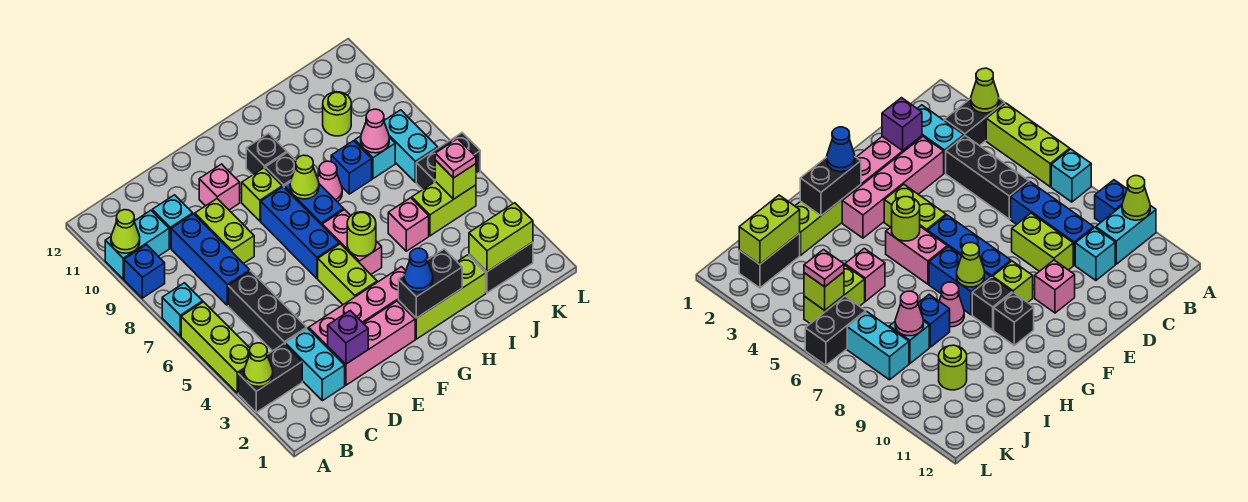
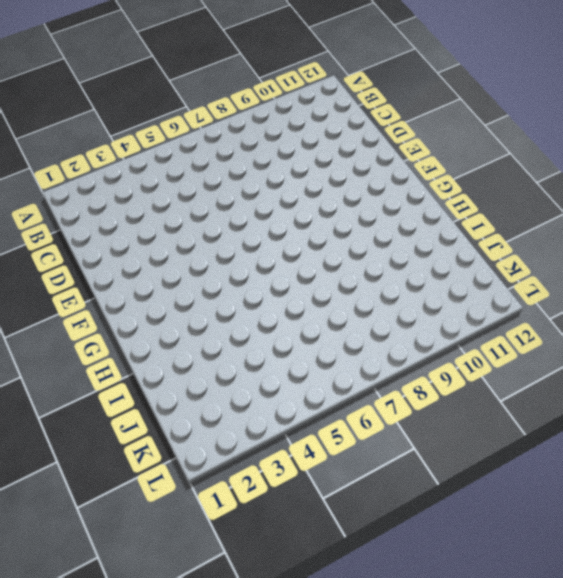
none -> black 1x2 brick [238,344,302,412]
none -> lime 1x3 brick [181,302,250,393]
none -> cyan 1x1 brick [162,283,203,336]
none -> blue 1x1 brick [124,245,165,298]

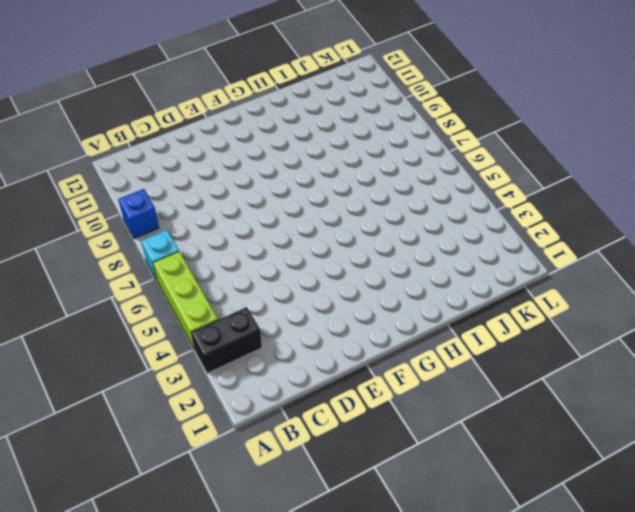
none -> cyan 1x2 brick [105,211,169,279]
none -> cyan 1x2 brick [285,328,345,401]
none -> black 1x3 brick [228,271,307,351]
none -> blue 1x3 brick [171,214,250,305]

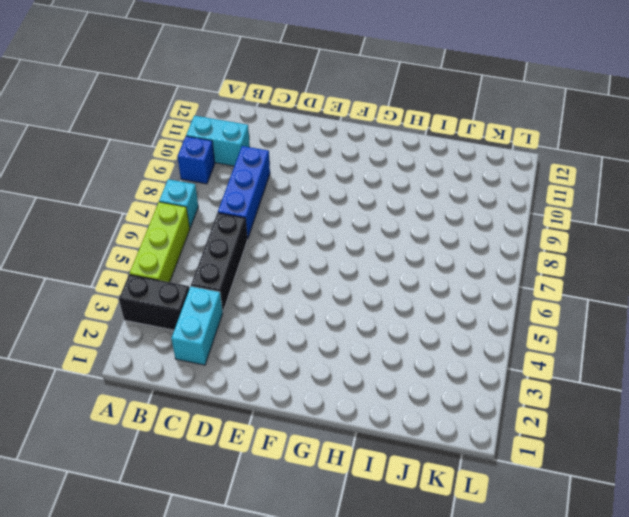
none -> cyan 1x1 brick [152,195,193,248]
none -> pink 1x3 brick [328,301,415,385]
none -> pink 1x4 brick [309,267,406,348]
none -> lime 1x2 brick [195,199,254,264]

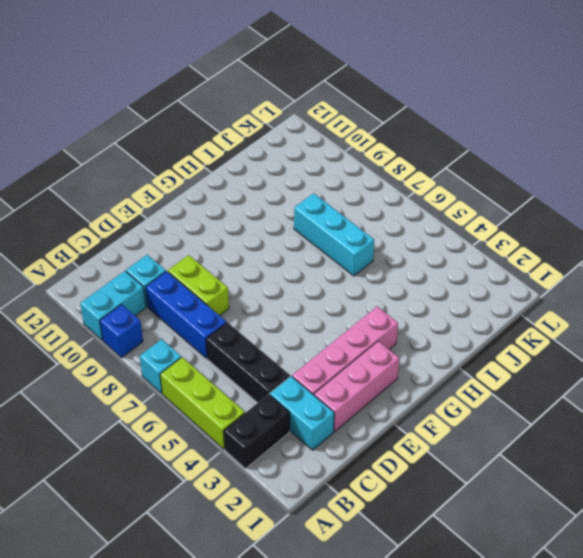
cyan 1x3 brick [294,193,374,276] -> blue 1x1 brick [331,141,372,194]
none -> pink 1x1 brick [199,164,240,210]
none -> lime 1x2 brick [318,244,377,305]
none -> blue 1x3 brick [261,187,339,278]
none -> lime 1x1 brick [242,168,282,221]

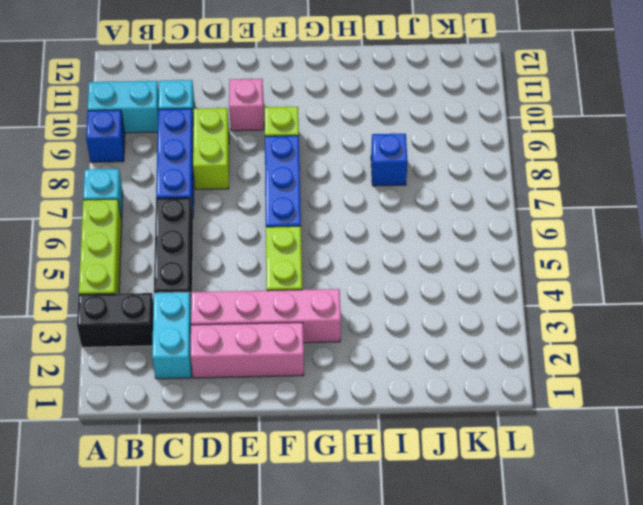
none -> lime 1x3 brick [398,255,486,339]
none -> pink 1x2 brick [322,210,382,274]
none -> blue 1x2 brick [284,183,344,225]
none -> black 1x1 brick [265,152,296,187]

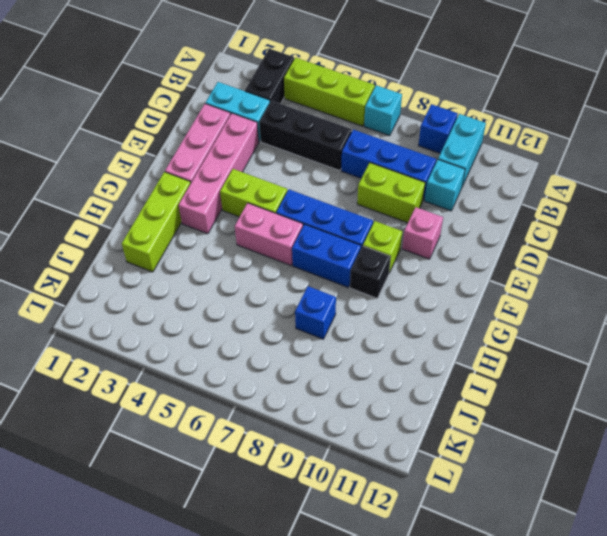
none -> black 1x1 brick [246,133,287,175]
none -> pink 1x1 cone [317,161,342,202]
none -> pink 1x1 brick [388,198,429,251]
none -> black 1x2 brick [469,242,533,293]

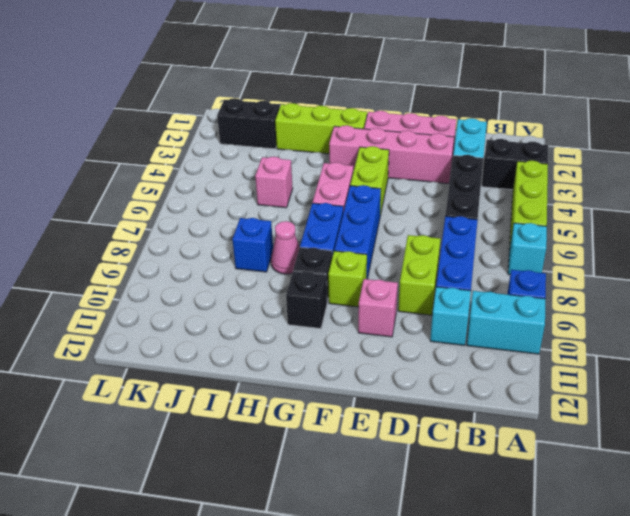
none -> lime 1x2 brick [412,181,476,236]
none -> cyan 1x1 brick [355,136,395,179]
none -> lime 1x1 round brick [323,92,351,136]
none -> black 1x2 brick [416,133,480,190]

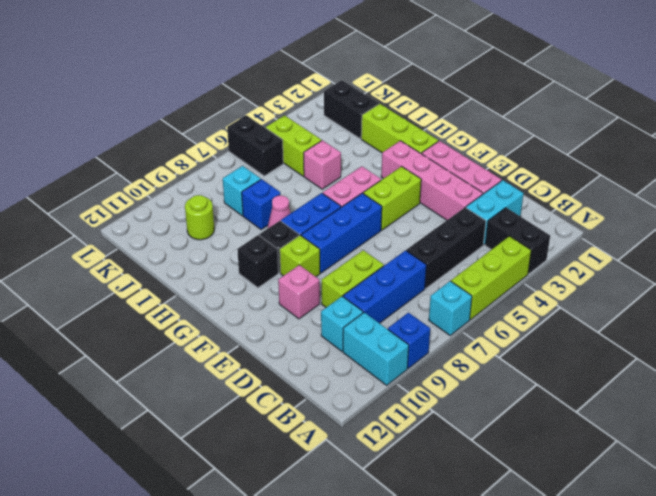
none -> cyan 1x2 brick [384,110,438,182]
none -> lime 1x1 cone [244,343,273,387]
none -> lime 1x1 cone [111,210,140,253]
none -> purple 1x1 brick [328,311,368,364]

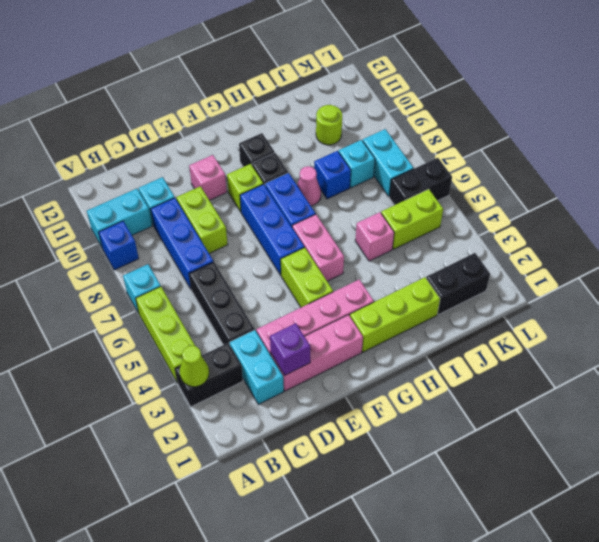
none -> lime 1x1 cone [111,210,140,253]
none -> black 1x2 brick [398,249,462,318]
none -> lime 1x1 round brick [347,212,376,256]
none -> lime 1x1 cone [290,155,319,199]

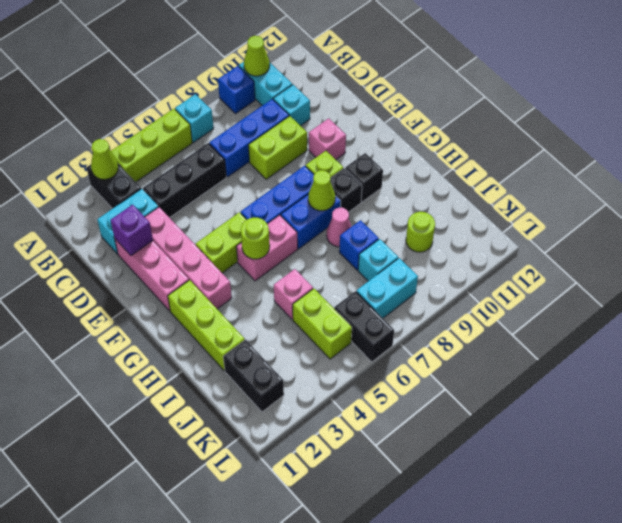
none -> black 1x2 brick [398,249,462,318]
none -> lime 1x2 brick [469,203,533,272]
none -> pink 1x1 cone [361,109,389,153]
none -> lime 1x1 brick [435,160,476,199]

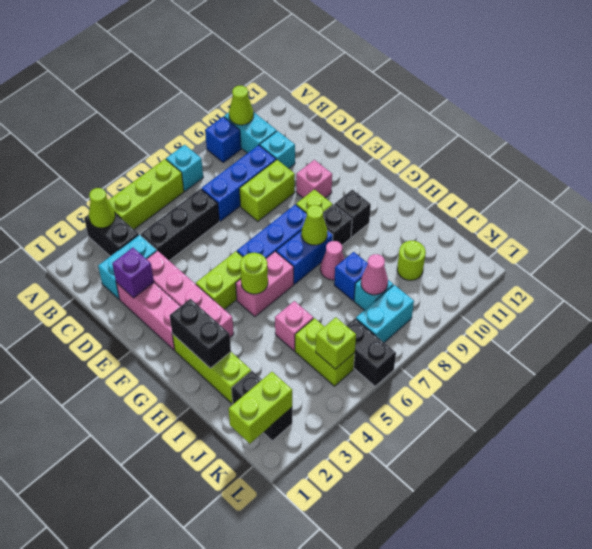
lime 1x2 brick [229,372,292,444] -> lime 1x2 brick turned to [469,203,533,272]
none -> blue 1x1 cone [404,248,433,292]
none -> pink 1x1 plate [435,139,476,178]

